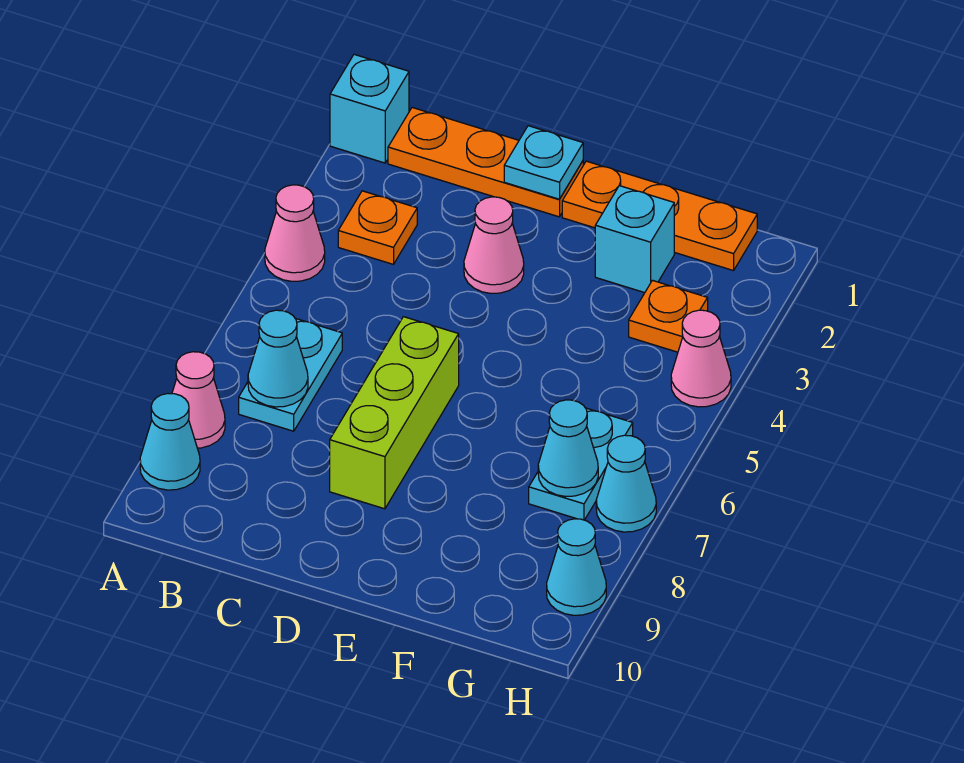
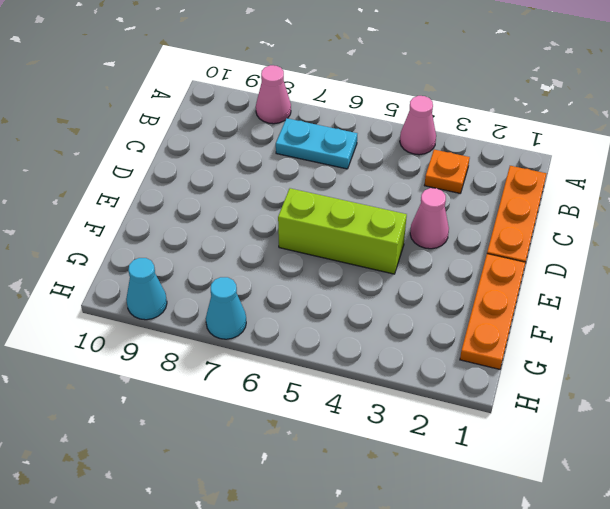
lime 1x3 brick [278,188,407,274] -> lime 1x3 brick moved to [330,317,459,509]
none -> cyan 1x1 brick [330,54,409,163]
none -> cyan 1x1 cone [140,394,200,490]
none -> cyan 1x1 brick [595,186,674,293]

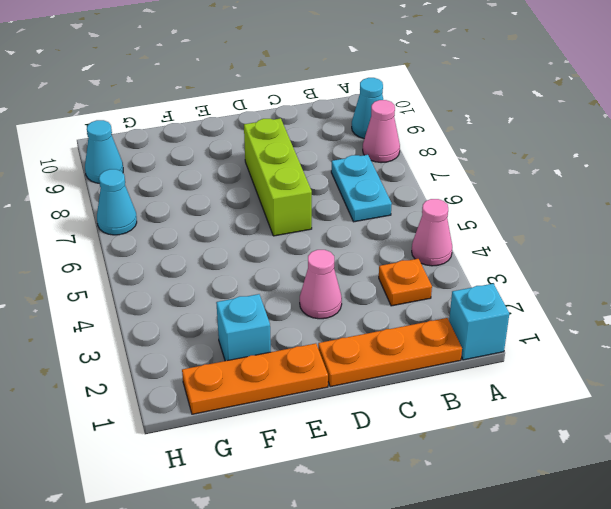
none -> orange 1x1 plate [629,280,708,352]
none -> cyan 1x2 plate [529,408,633,520]
none -> pink 1x1 cone [671,310,731,407]

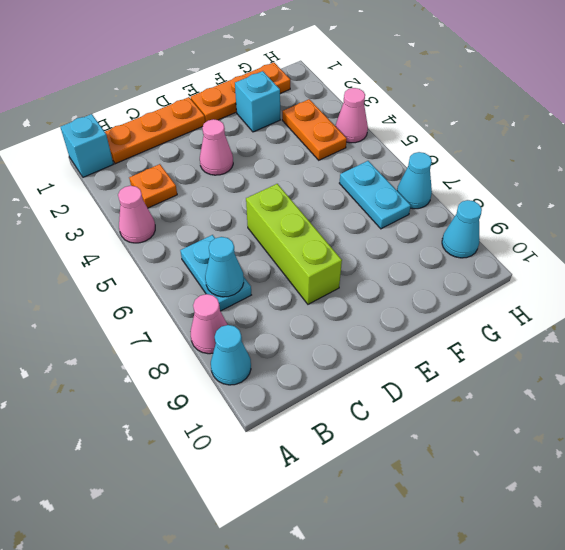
orange 1x2 plate [282,99,347,160] -> orange 1x1 plate [629,280,708,352]
none -> cyan 1x1 plate [504,126,583,199]
none -> cyan 1x1 cone [538,400,598,497]

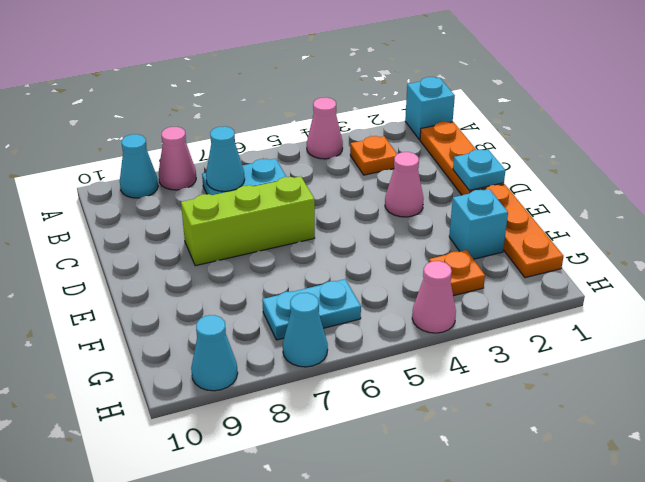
none -> cyan 1x1 cone [538,400,598,497]

